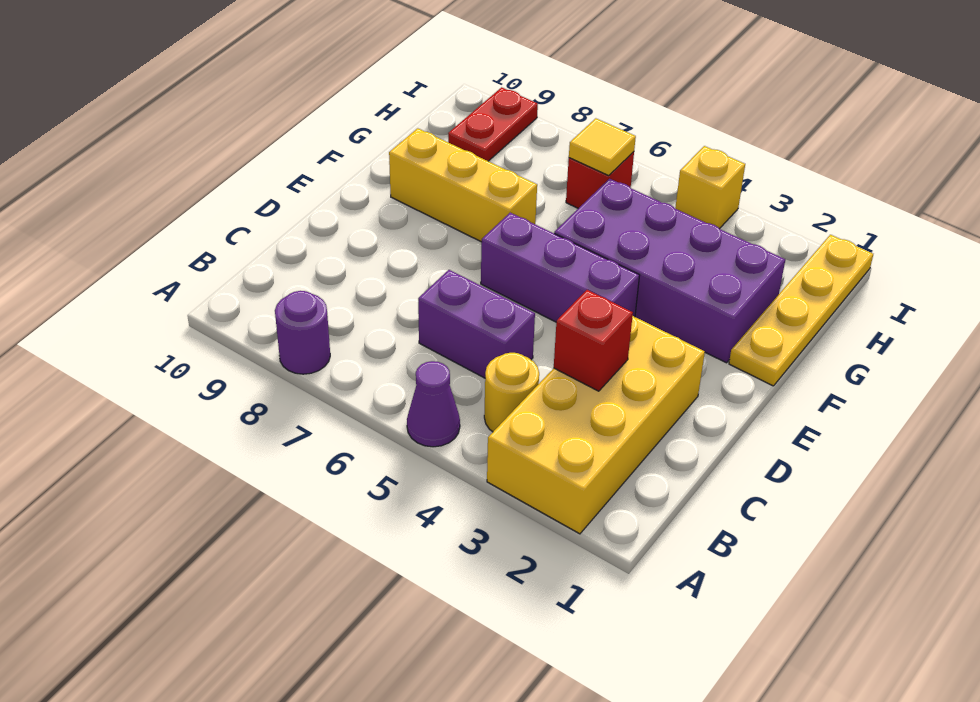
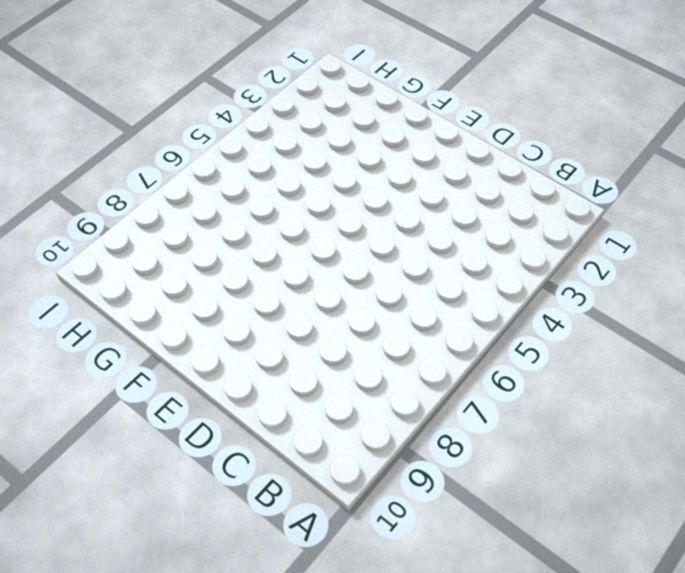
none -> yellow 2x4 brick [487,316,705,534]
none -> purple 1x1 cone [407,361,460,447]
none -> purple 1x1 round brick [275,291,330,374]

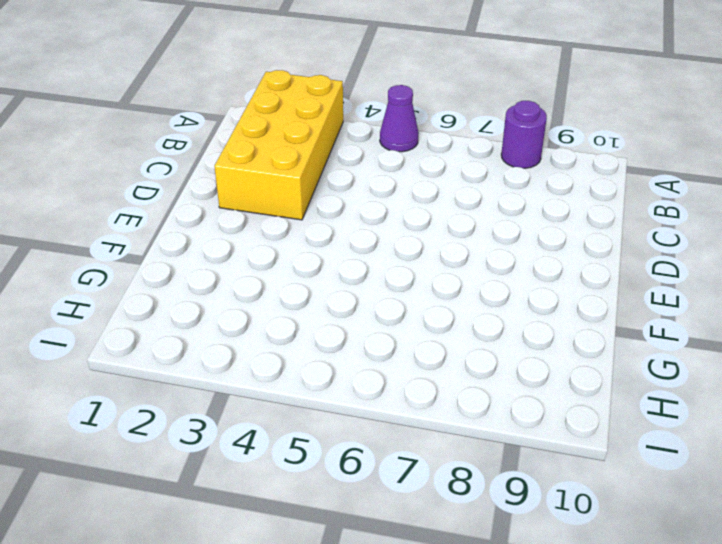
none -> yellow 1x1 round brick [484,353,539,432]
none -> purple 1x2 brick [418,270,535,378]
none -> purple 1x3 brick [481,213,640,322]

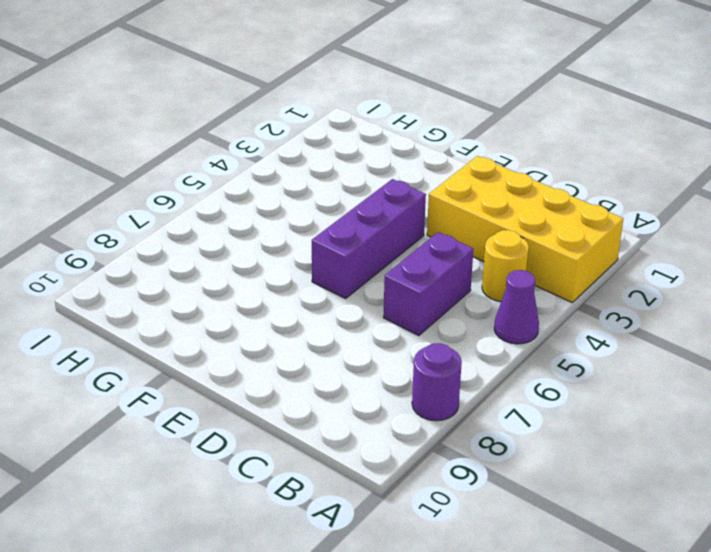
none -> yellow 1x4 plate [729,235,873,386]
none -> purple 2x4 brick [554,179,785,363]
none -> yellow 1x3 brick [389,128,537,242]

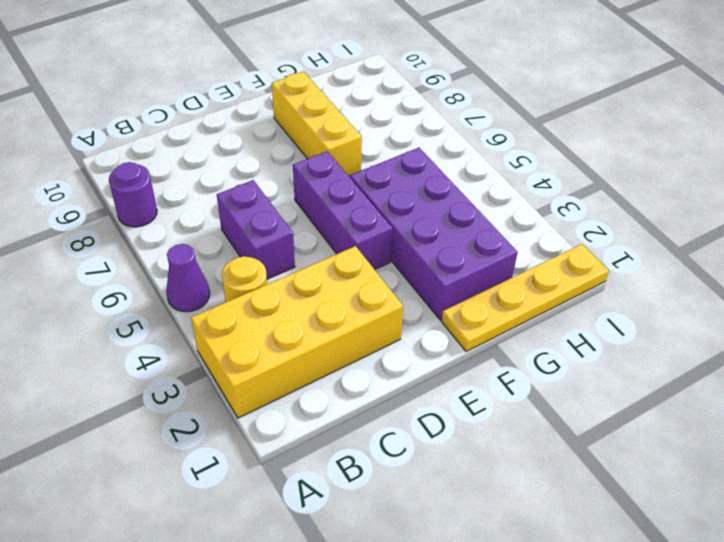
none -> red 1x1 brick [566,152,634,208]
none -> red 1x2 plate [448,87,538,161]
none -> yellow 1x1 brick [675,146,745,229]

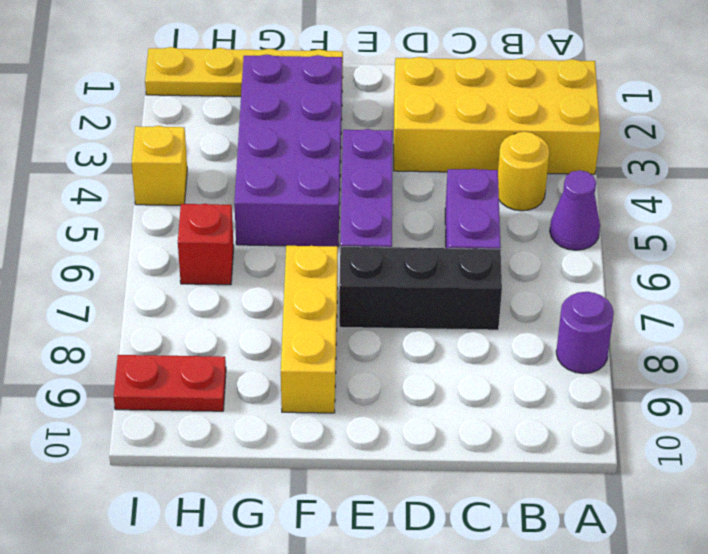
black 1x3 brick [339,247,502,330] -> none
none -> red 1x1 brick [554,290,633,391]
none -> yellow 1x1 tile [569,118,636,175]

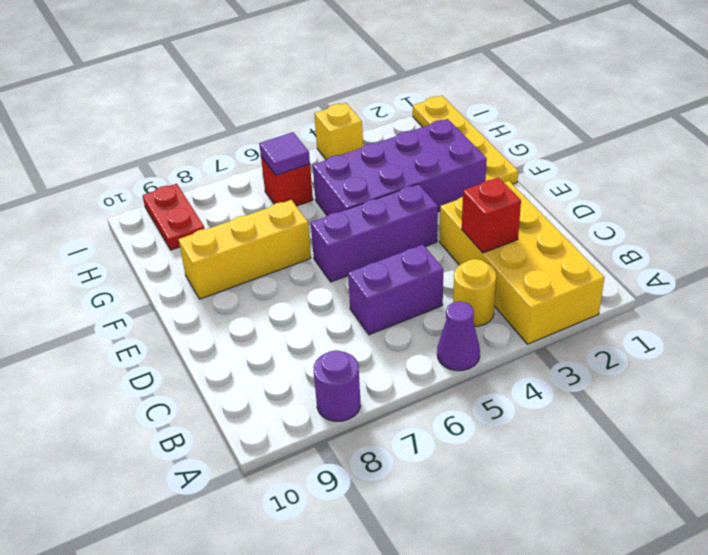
purple 1x1 tile [259,132,310,175] -> yellow 1x1 tile [569,118,636,175]

